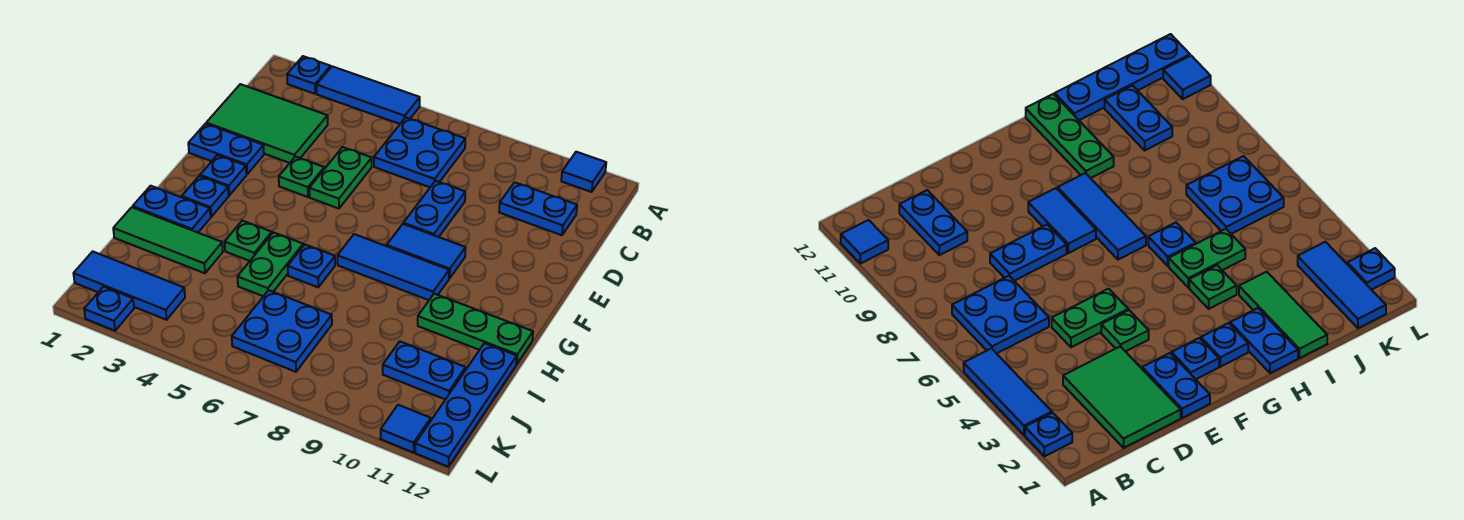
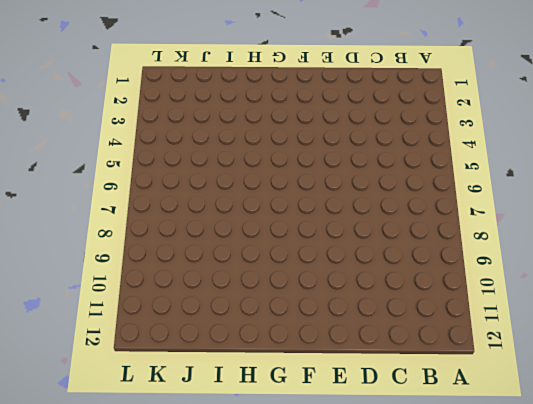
none -> blue 1x1 plate [287,56,331,94]
none -> blue 1x3 tile [316,66,420,124]
none -> blue 1x1 tile [561,152,606,192]

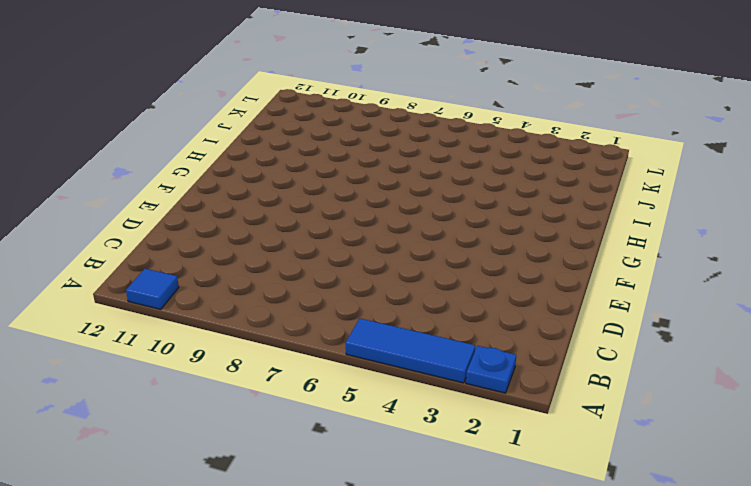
none -> blue 2x2 plate [374,117,465,187]
none -> green 2x3 tile [206,84,328,163]
none -> blue 1x2 plate [499,182,577,235]

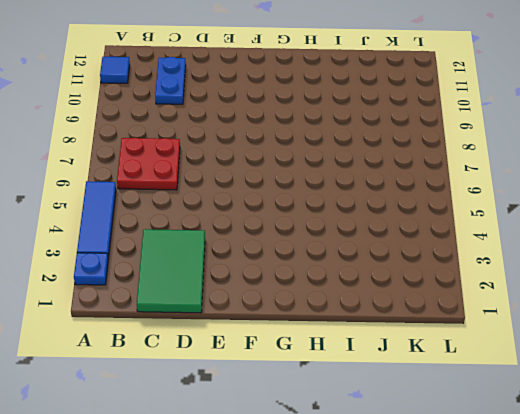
red 2x2 plate [117,138,180,190] -> blue 2x2 plate [374,117,465,187]
none -> green 1x2 plate [309,147,372,209]
none -> blue 1x2 plate [403,181,465,237]
none -> blue 1x2 plate [188,124,264,174]

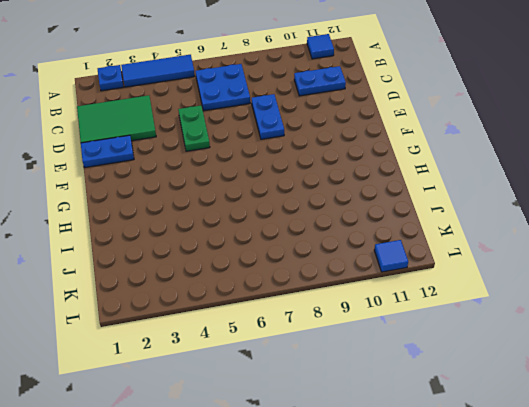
none -> green 1x1 plate [279,157,324,197]
none -> blue 1x1 plate [200,155,246,195]
none -> blue 1x2 tile [387,224,466,279]

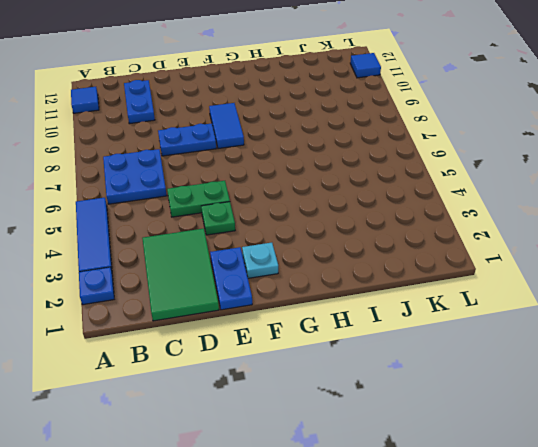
cyan 1x1 plate [242,243,278,278] -> blue 1x1 plate [200,155,246,195]
none -> blue 1x1 plate [182,176,229,217]
none -> blue 1x3 tile [337,234,449,300]
none -> blue 1x2 plate [133,186,210,232]

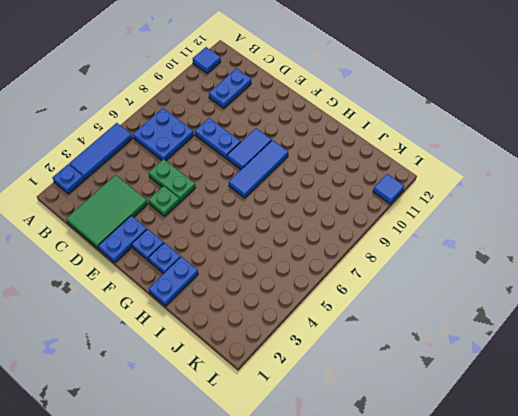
none -> green 1x1 plate [225,221,272,261]
none -> green 1x2 plate [238,232,303,296]
none -> blue 1x1 plate [288,245,335,287]

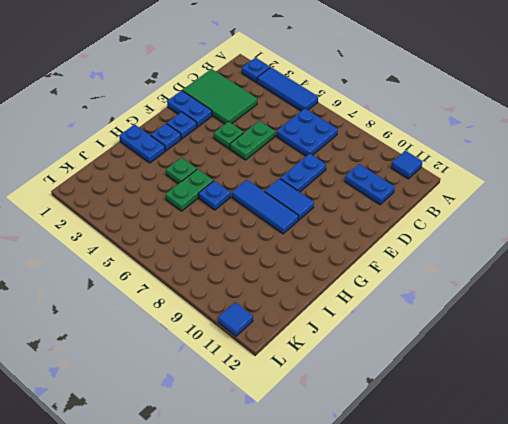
none -> green 1x3 plate [418,294,533,364]
none -> green 1x3 tile [113,207,223,273]
none -> blue 1x4 plate [415,343,517,467]

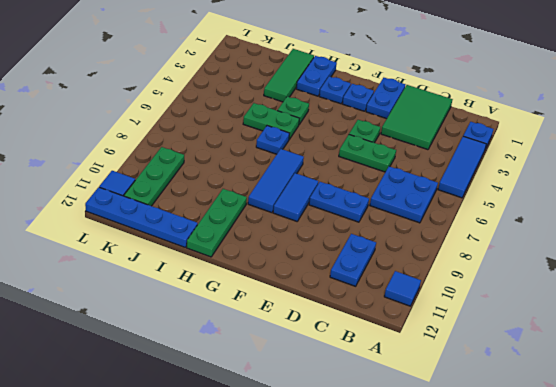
green 1x3 plate [124,147,184,206] -> none
none -> blue 2x2 plate [232,290,332,372]
none -> blue 1x2 plate [383,341,466,399]
none -> blue 1x3 tile [73,251,185,320]

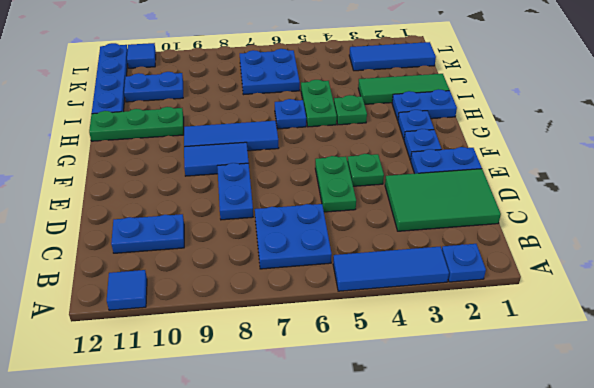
none -> blue 1x1 plate [84,287,134,331]

